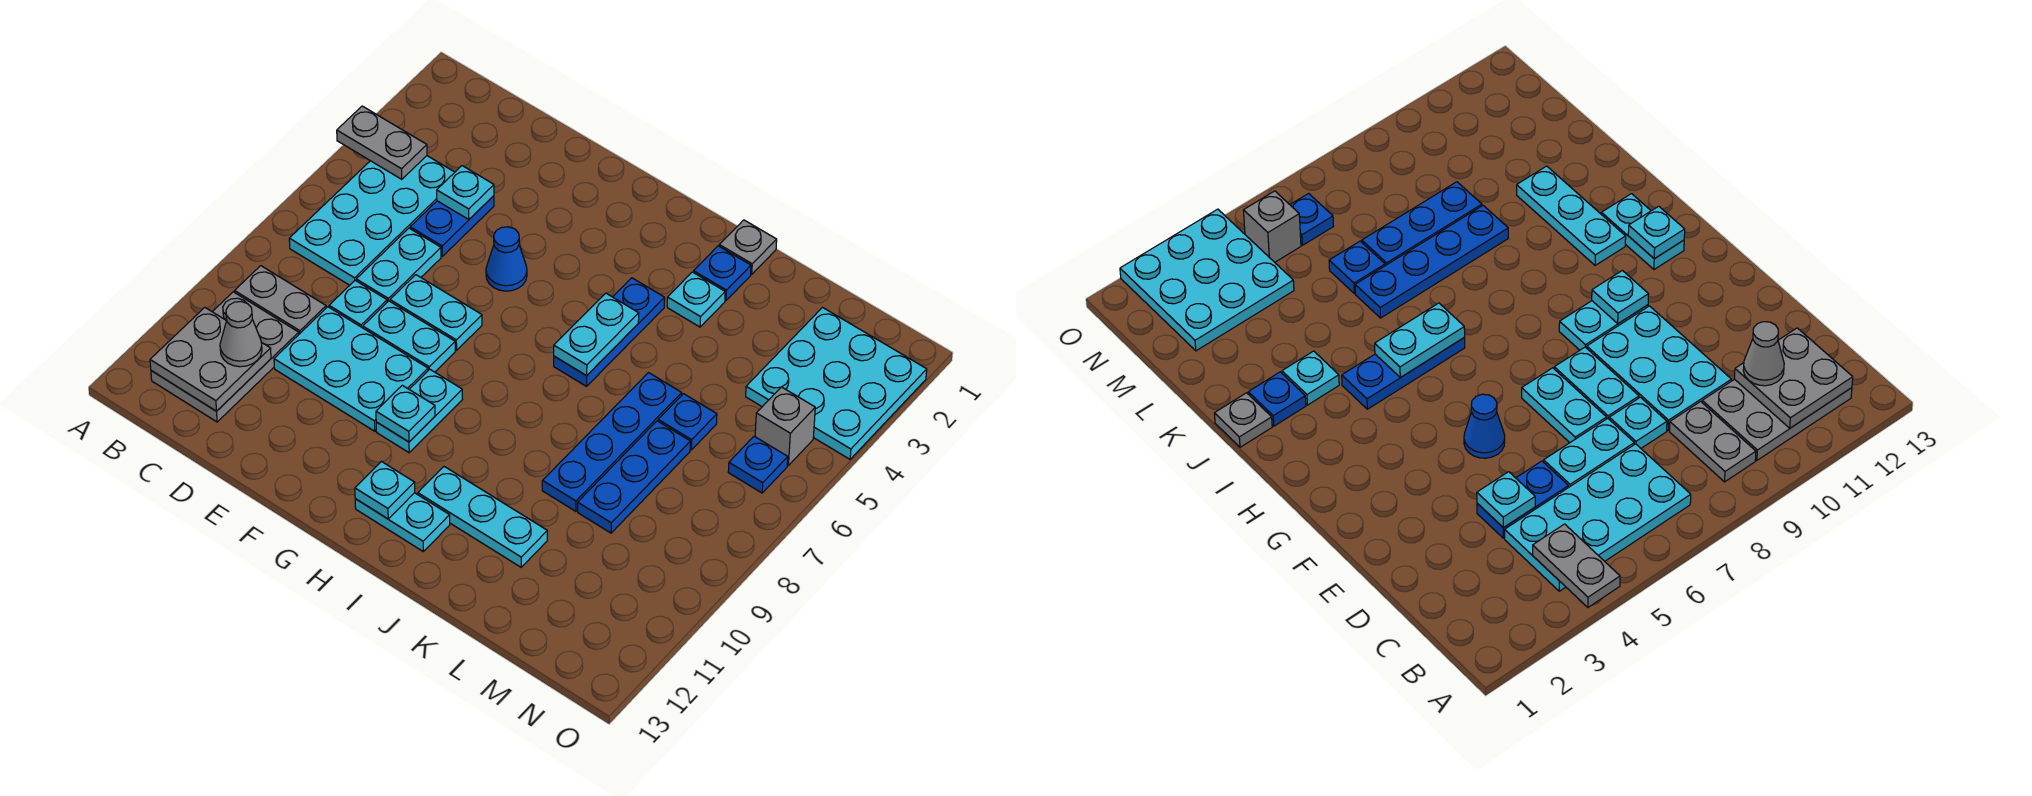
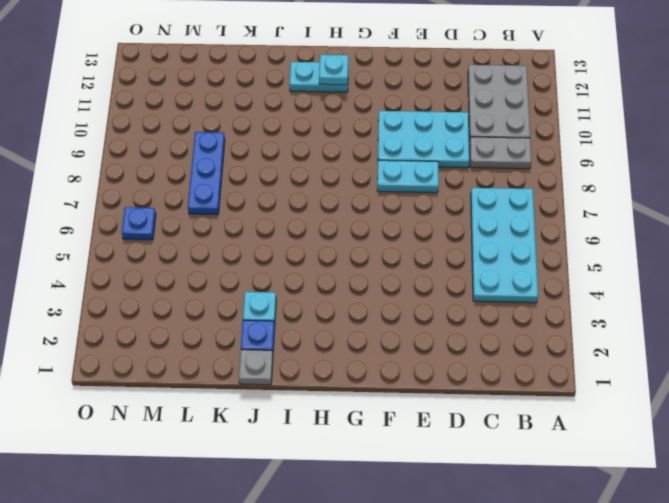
none -> blue 1x2 plate [410,196,494,256]
none -> cyan 1x2 plate [356,228,441,302]
none -> cyan 1x1 plate [329,281,387,328]
none -> cyan 1x2 plate [390,275,482,350]

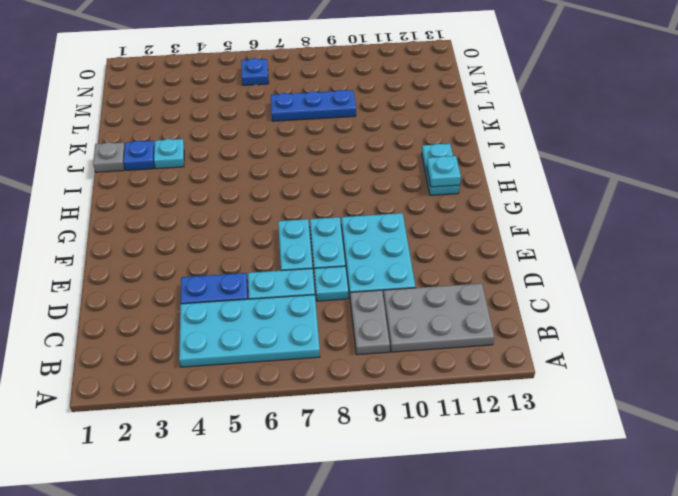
none -> blue 1x1 cone [486,227,527,291]
none -> cyan 1x2 plate [376,369,463,453]
none -> blue 1x3 plate [554,278,665,386]
none -> cyan 1x3 plate [418,467,547,567]

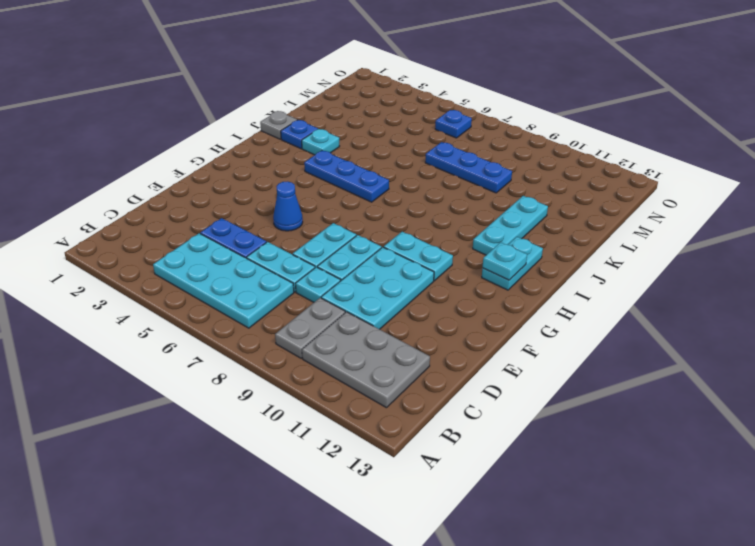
none -> blue 1x4 plate [542,373,682,511]
none -> blue 1x1 plate [658,394,717,450]
none -> cyan 3x3 plate [746,308,927,459]
none -> grey 1x1 brick [755,387,815,465]

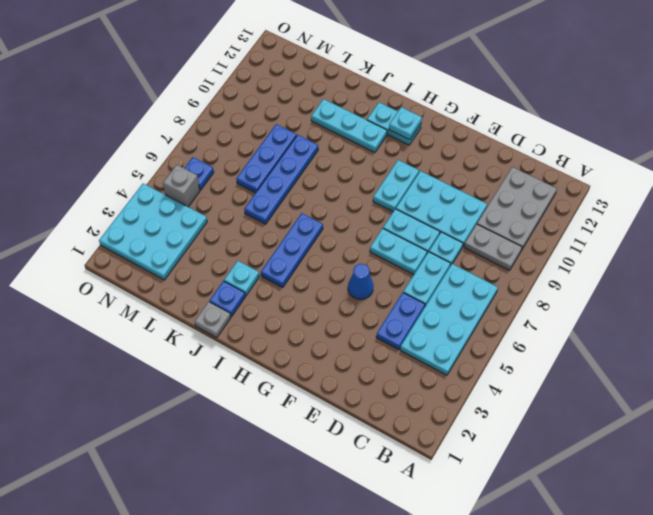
none -> blue 1x1 plate [658,394,717,450]
none -> grey 1x2 plate [337,106,427,179]
none -> grey 2x2 plate [150,308,271,411]
none -> cyan 1x1 plate [437,166,494,220]

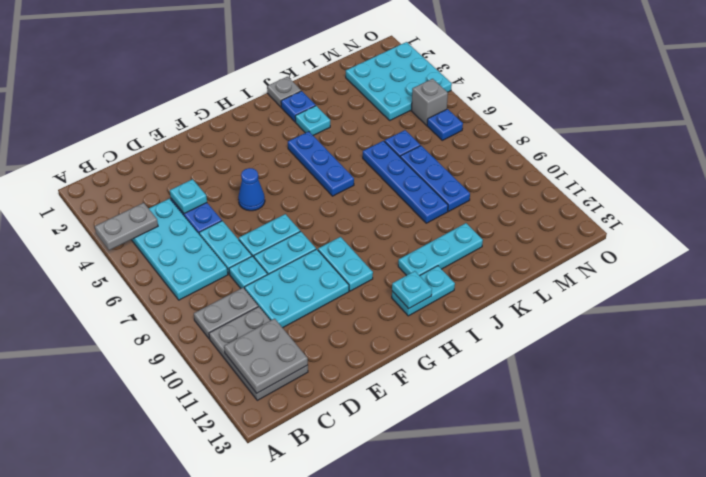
none -> cyan 1x1 plate [376,385,435,442]
none -> cyan 1x2 plate [554,293,639,376]
none -> grey 1x1 cone [220,302,262,367]

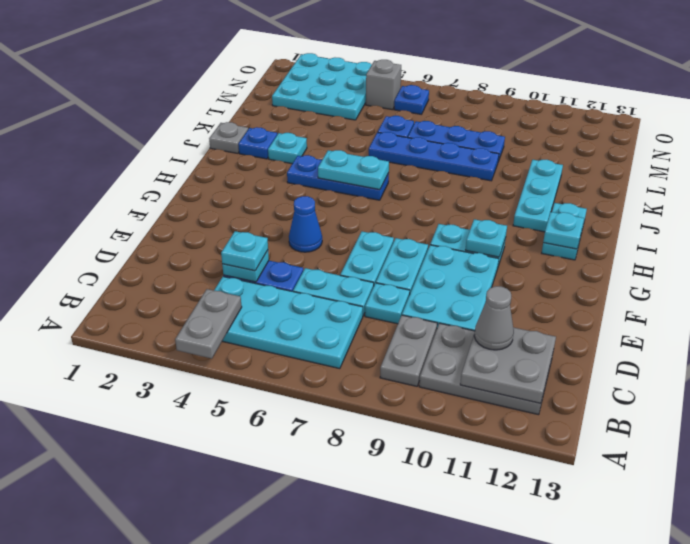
cyan 1x1 plate [221,231,268,271] -> none

